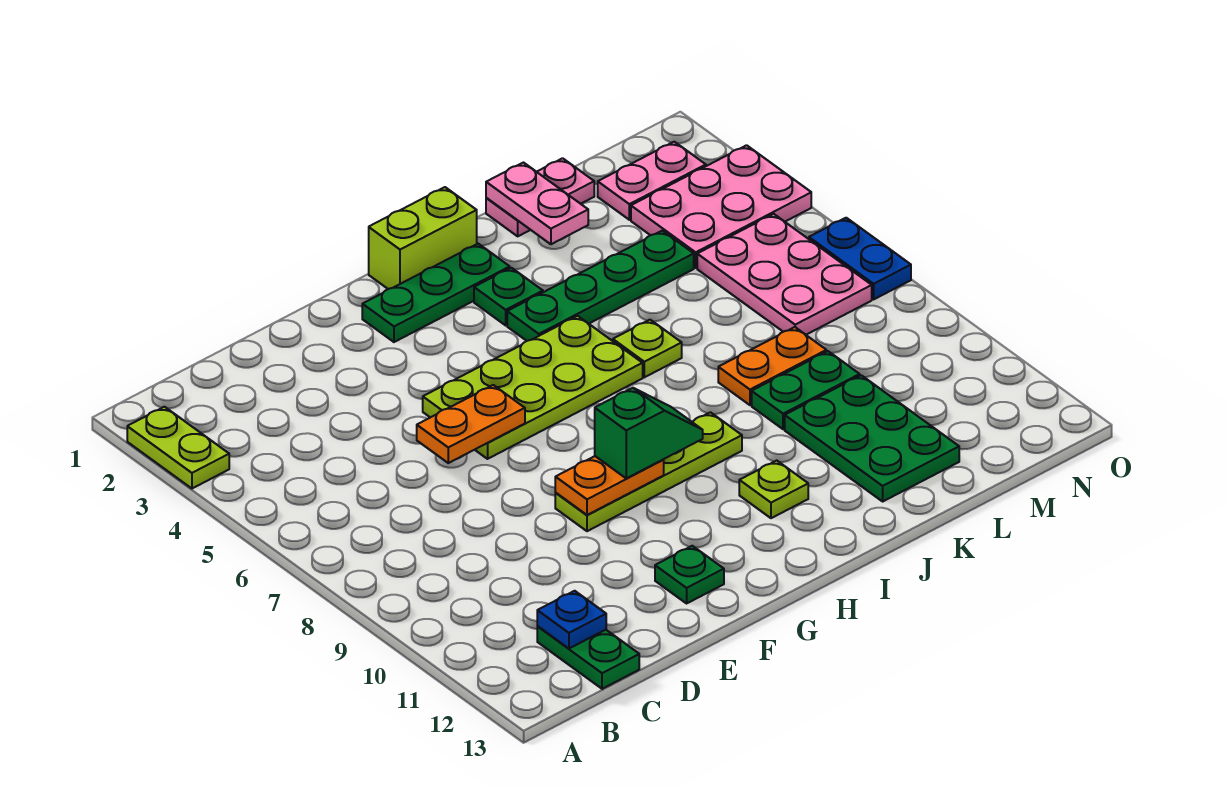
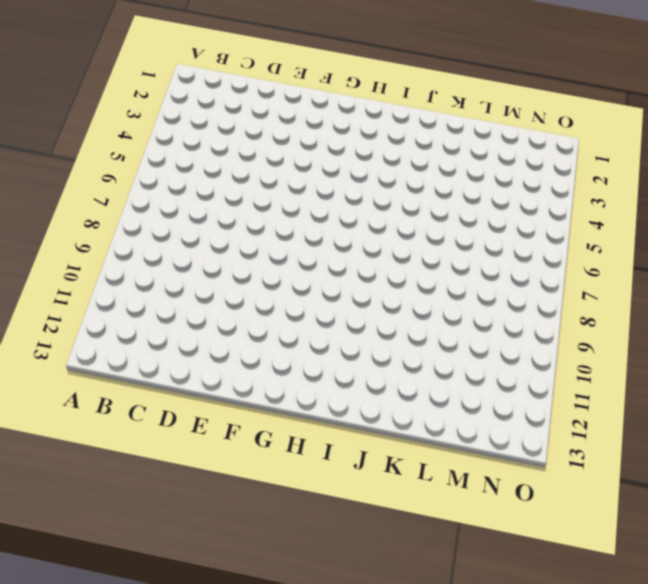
none -> lime 1x2 plate [127,407,229,489]
none -> green 1x2 plate [537,627,639,689]
none -> lime 2x4 plate [423,316,643,459]

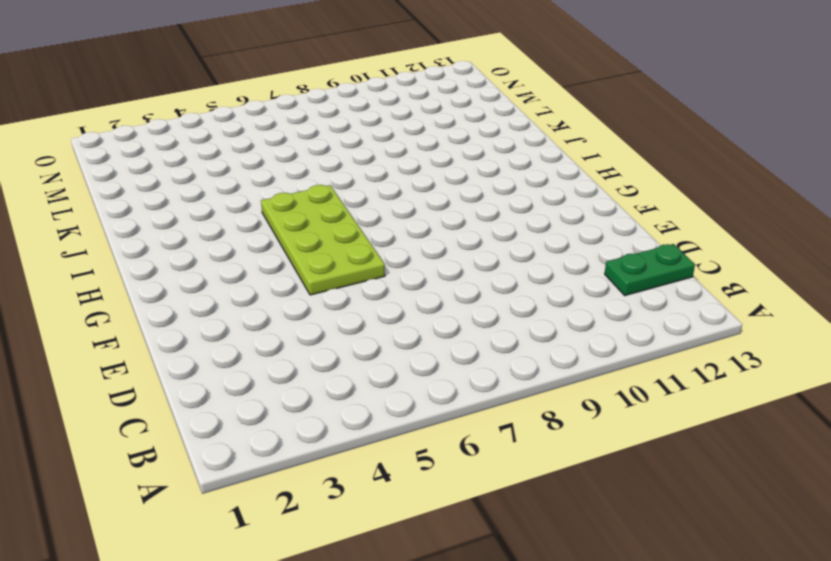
none -> lime 1x2 plate [127,407,229,489]
none -> lime 1x4 plate [555,412,742,531]
none -> green 1x1 plate [655,546,724,603]

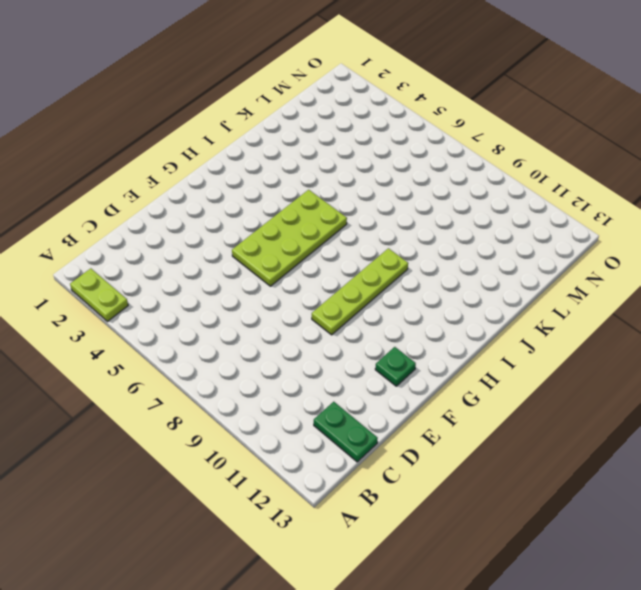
none -> green 1x3 plate [362,244,510,342]
none -> lime 1x2 brick [369,187,477,289]
none -> green 1x1 plate [474,268,543,325]

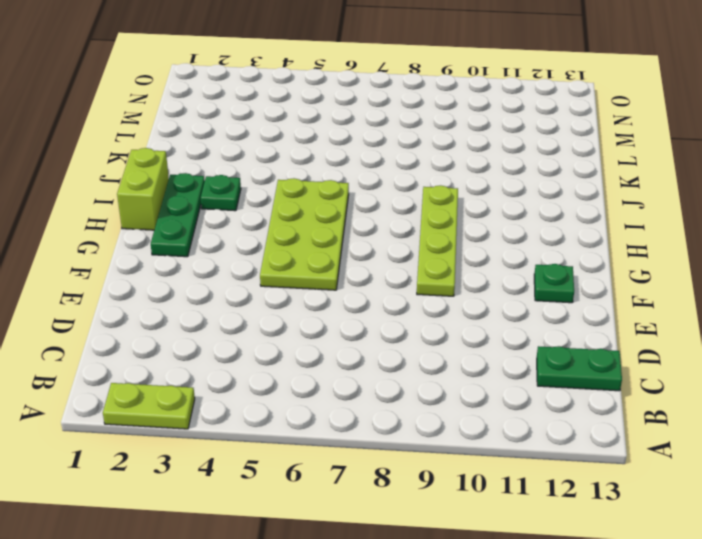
none -> green 1x4 plate [507,231,694,341]
none -> lime 1x1 plate [739,461,808,518]
none -> lime 1x1 plate [613,320,682,377]

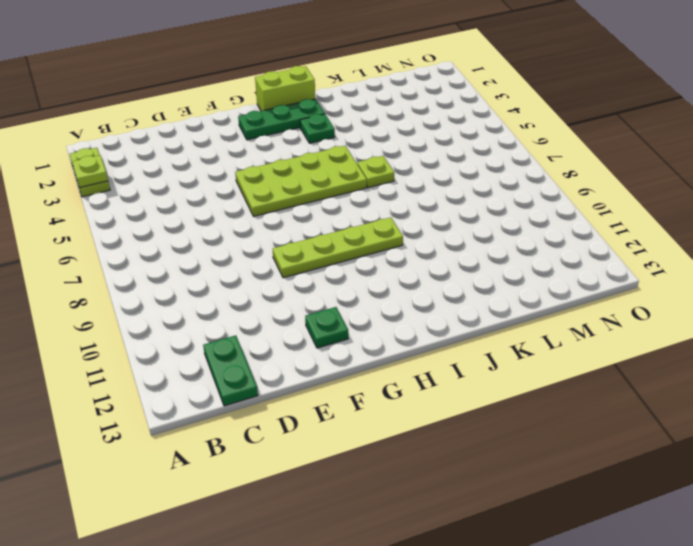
lime 1x1 plate [72,155,108,188] -> lime 1x1 plate moved to [739,461,808,518]
none -> green 1x4 plate [507,231,694,341]
none -> pink 1x2 plate [486,158,594,236]
none -> orange 1x2 plate [718,327,826,405]

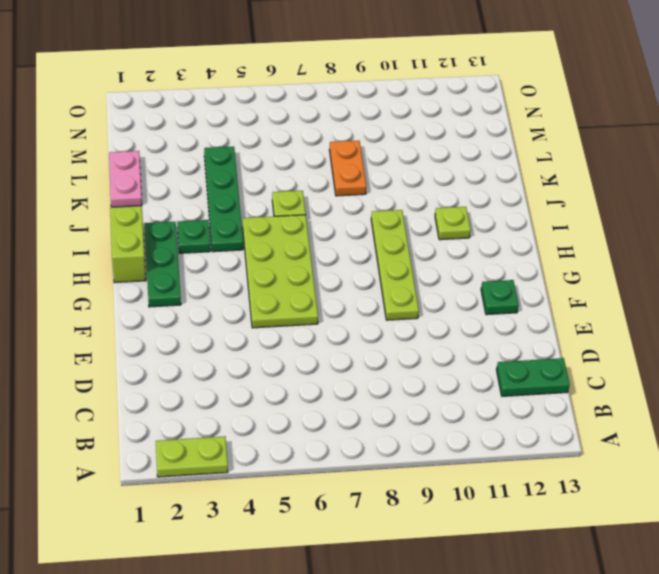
none -> green 1x2 plate [752,351,860,429]
none -> green 2x3 plate [785,375,959,501]
none -> pink 1x2 plate [598,142,706,220]

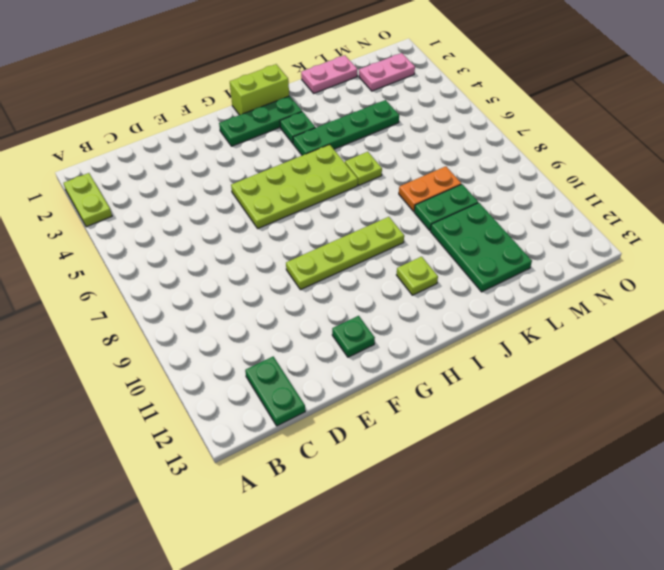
none -> pink 2x3 plate [631,145,811,268]
none -> pink 2x3 plate [697,214,872,335]
none -> blue 1x2 plate [809,218,911,299]

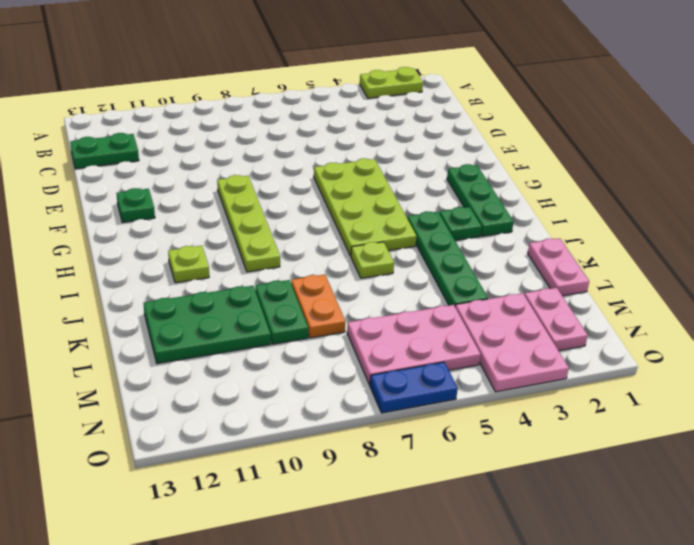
none -> lime 1x2 brick [369,187,477,289]
none -> blue 1x1 plate [537,591,606,648]
none -> orange 1x2 plate [417,385,525,463]

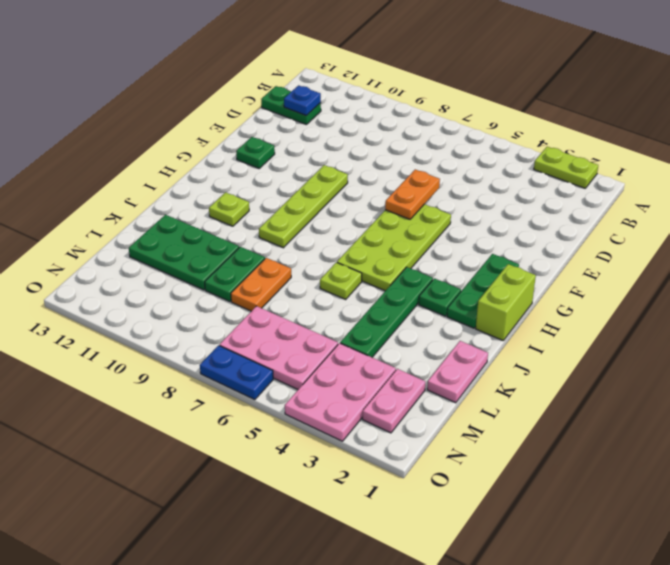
none -> orange 1x2 plate [555,456,664,515]
none -> pink 1x2 plate [486,163,588,244]
none -> green 1x2 slope [595,388,703,478]

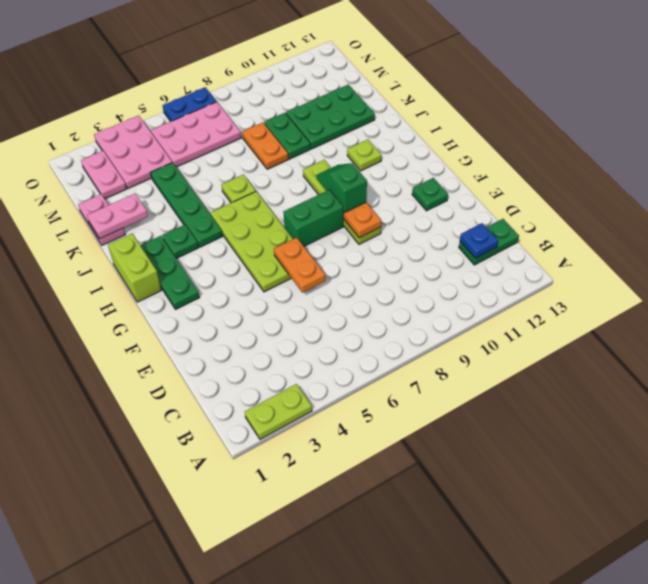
green 1x2 brick [283,190,343,246] -> none

